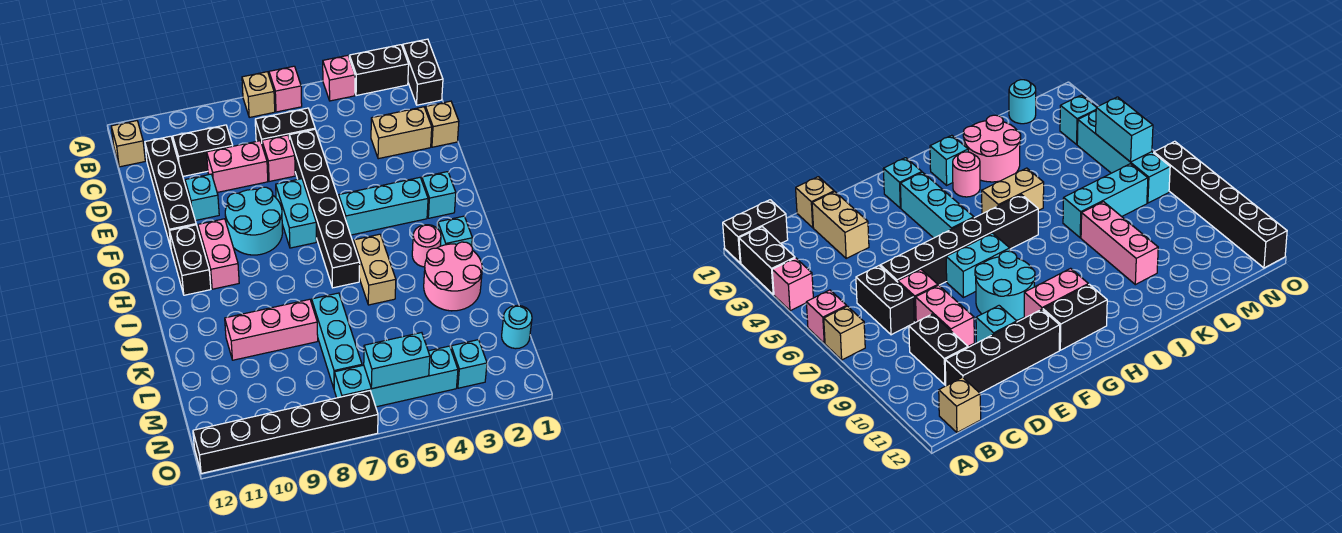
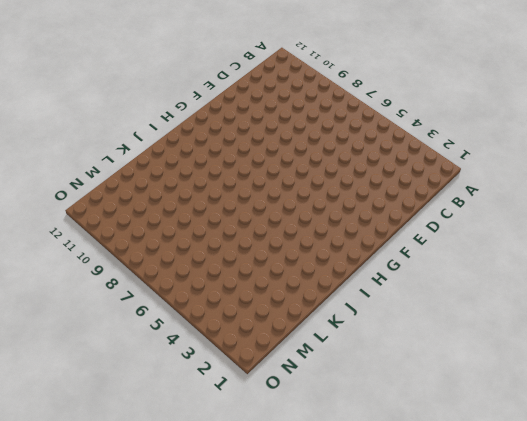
none -> black 1x2 brick [403,39,443,105]
none -> black 1x2 brick [349,45,409,96]
none -> pink 1x1 brick [323,55,355,101]
none -> pink 1x1 brick [269,66,302,112]

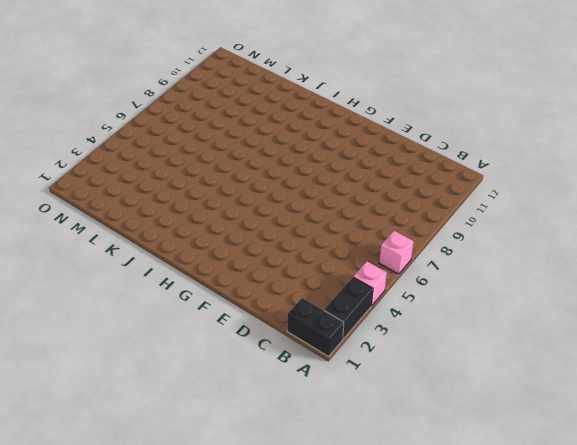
none -> tan 1x1 brick [242,72,275,117]
none -> tan 1x1 brick [111,121,145,167]
none -> black 1x2 brick [255,108,315,143]
none -> black 1x2 brick [173,125,233,176]

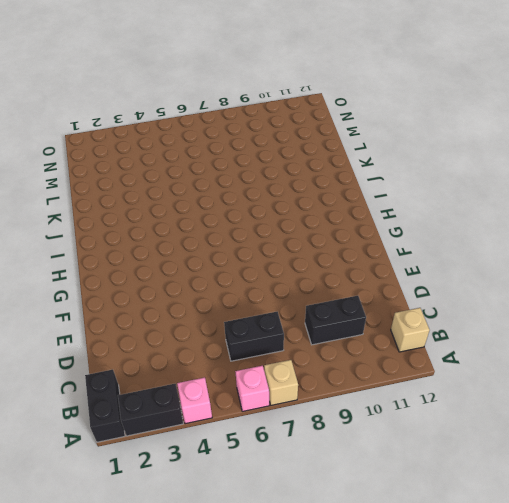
none -> black 1x4 brick [145,136,196,247]
none -> tan 1x1 brick [425,101,459,147]
none -> tan 1x2 brick [371,107,432,159]
none -> black 1x6 brick [289,129,360,288]

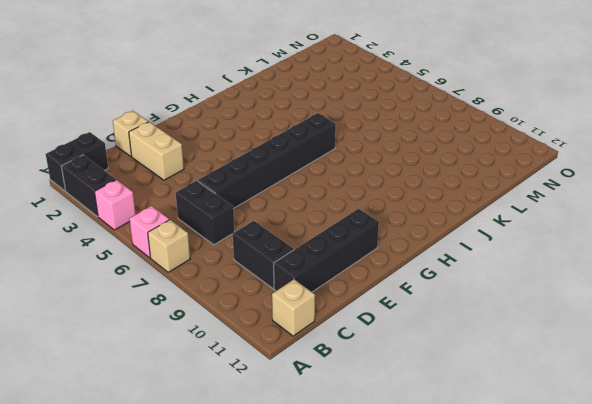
none -> pink 1x1 brick [262,135,295,182]
none -> pink 1x2 brick [207,141,268,192]
none -> cyan 1x1 brick [185,174,219,221]
none -> cyan 1x2 brick [276,179,316,248]

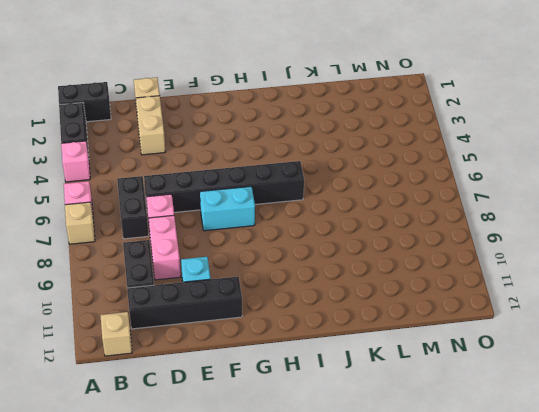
none -> cyan 2x2 round brick [225,187,283,255]
none -> cyan 1x1 brick [422,172,456,218]
none -> cyan 1x3 brick [339,178,428,235]
none -> pink 1x2 brick [198,219,239,289]

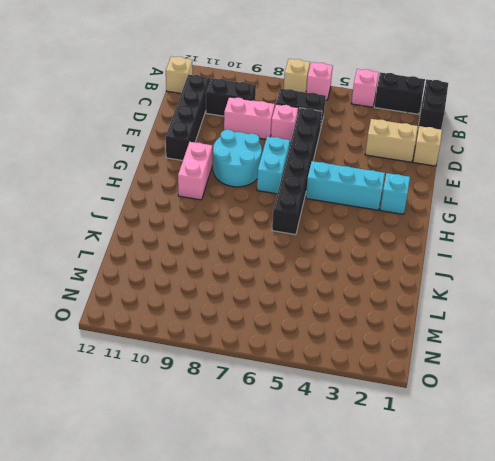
none -> cyan 1x1 brick [185,174,219,221]
none -> black 1x2 brick [169,225,211,295]
none -> cyan 1x1 brick [437,216,472,246]
none -> pink 1x1 round brick [412,225,441,267]

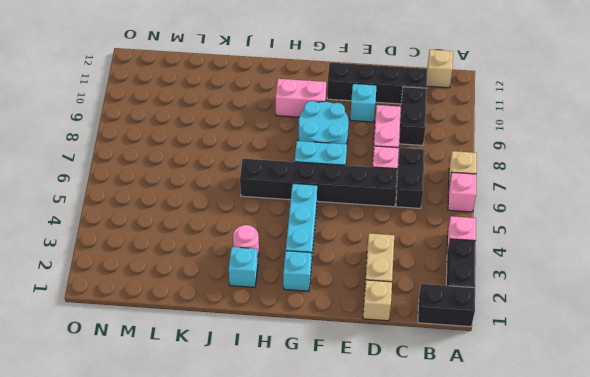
none -> black 1x2 brick [169,225,211,295]
none -> tan 1x2 brick [354,234,396,305]
none -> pink 2x2 round brick [424,242,482,311]
none -> cyan 1x3 brick [312,293,362,388]

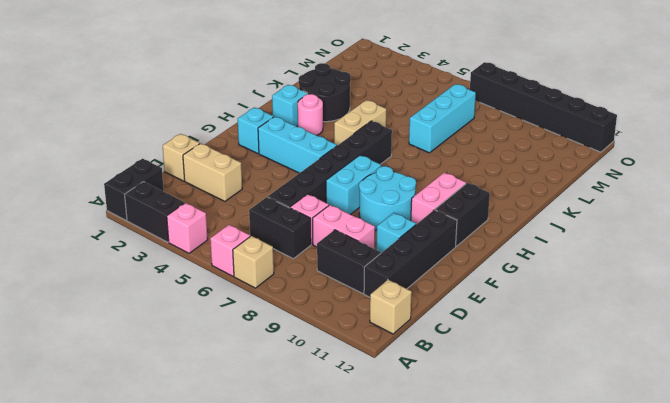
black 2x2 round brick [298,63,351,122] -> pink 2x2 round brick [424,242,482,311]
none -> pink 1x3 brick [225,299,318,360]
none -> cyan 1x1 round brick [502,305,532,349]
none -> cyan 1x1 brick [451,340,487,388]
none -> cyan 1x4 brick [334,346,458,407]

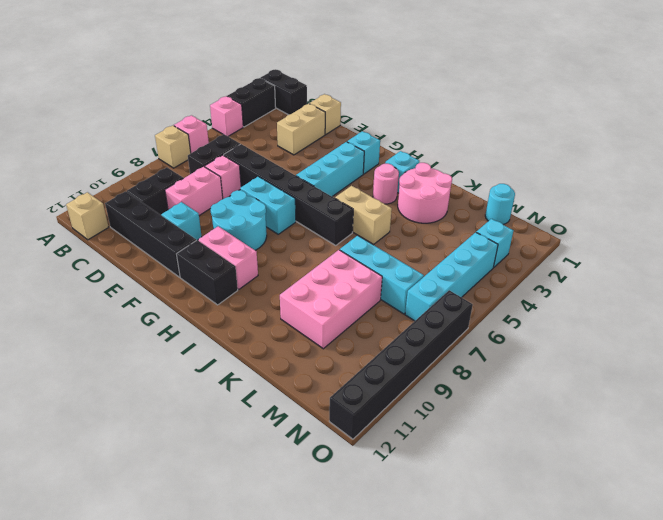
pink 2x3 brick [280,250,382,349] -> pink 1x3 brick [225,299,318,360]
none -> cyan 1x2 brick [364,333,430,389]

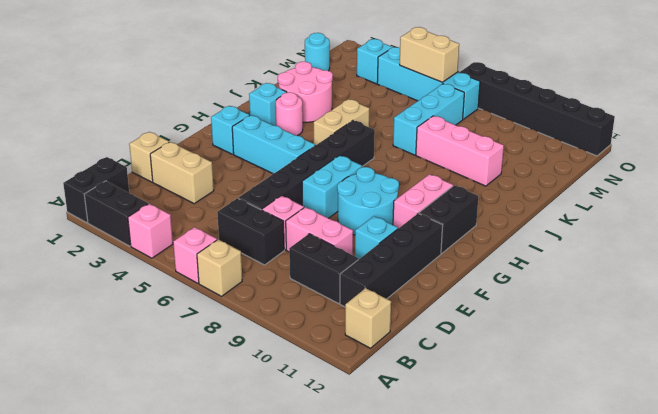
tan 1x2 brick [400,27,459,82] -> cyan 1x2 brick [364,333,430,389]

